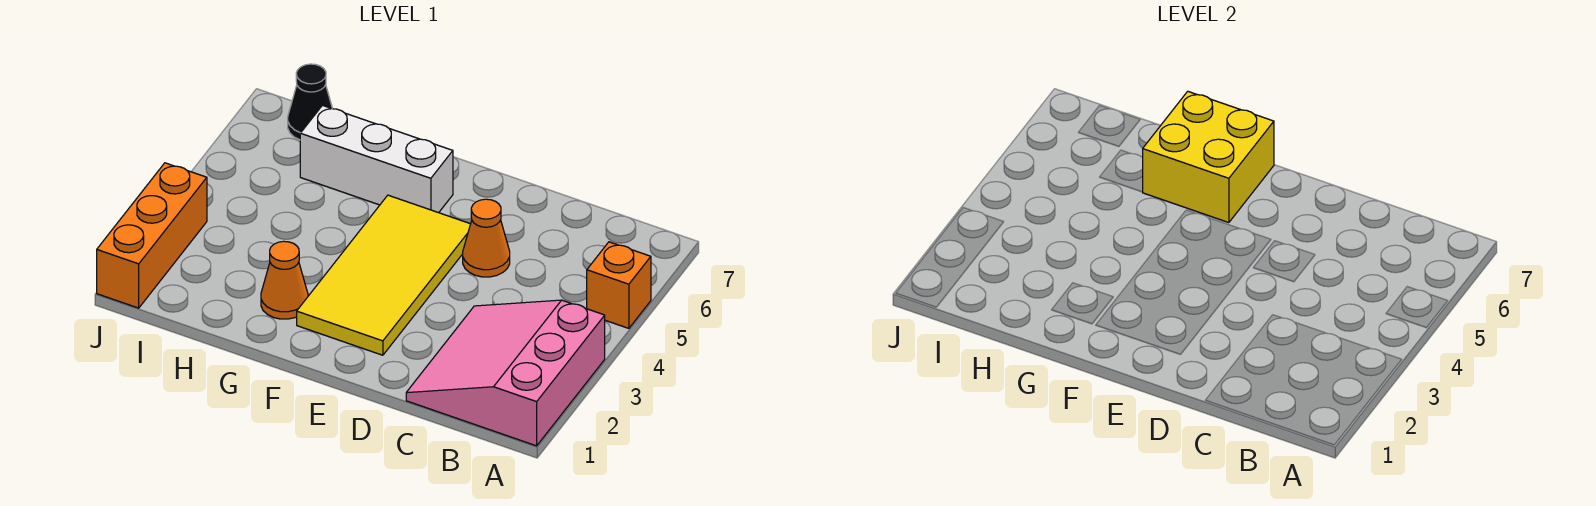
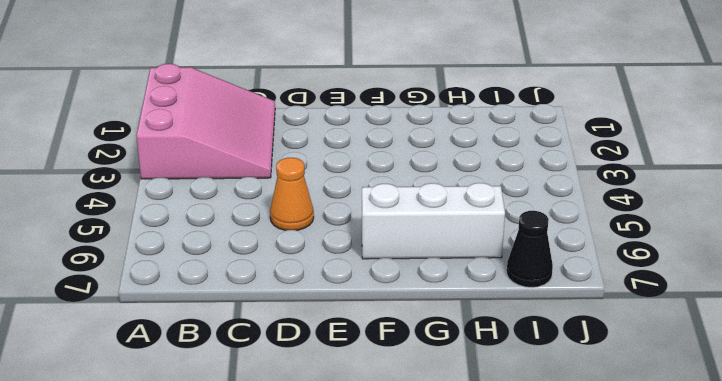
none -> orange 1x1 brick [587,242,651,328]
none -> yellow 2x4 tile [297,195,470,355]

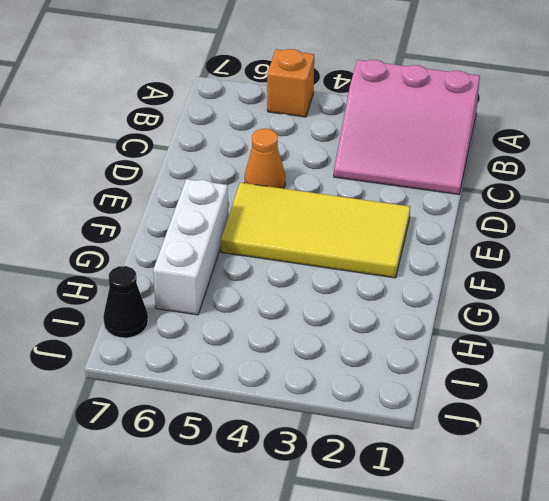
none -> orange 1x1 cone [261,241,308,319]
none -> orange 1x3 brick [97,163,207,308]

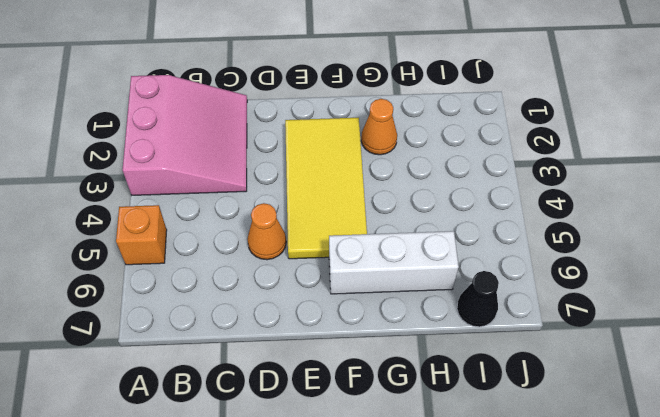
none -> orange 1x3 brick [97,163,207,308]
none -> yellow 2x2 brick [1143,91,1274,223]

